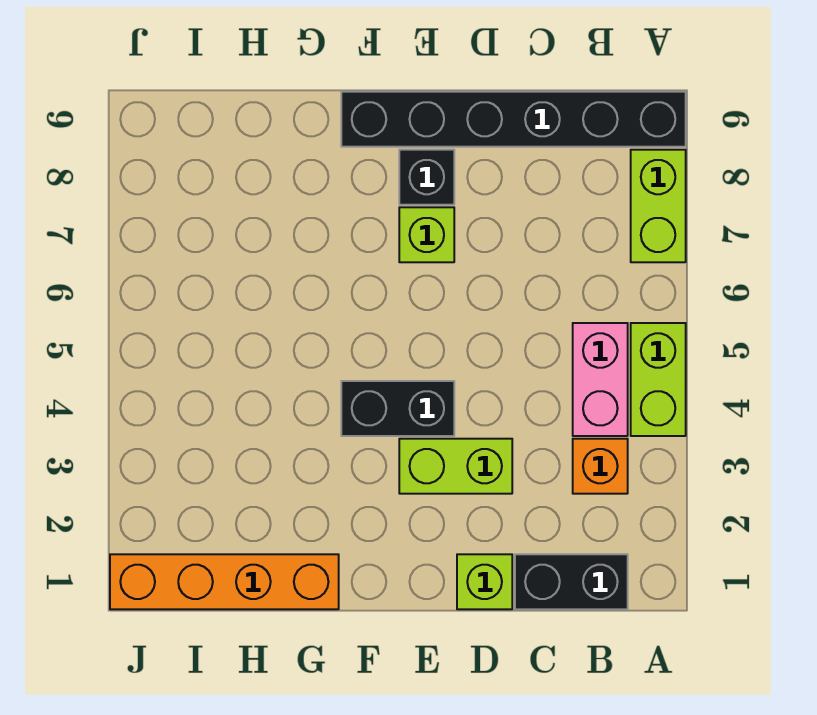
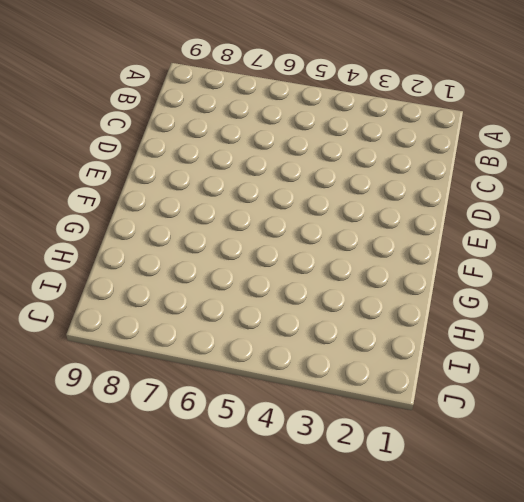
none -> lime 1x2 brick [631,323,686,436]
none -> lime 1x2 brick [631,150,686,262]
none -> black 1x6 brick [341,92,686,147]

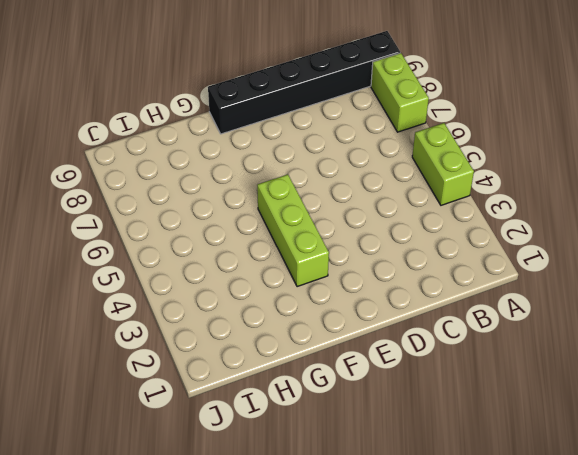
lime 1x3 brick [257,174,329,287] -> black 1x2 brick [341,381,454,436]
none -> black 1x2 brick [515,554,628,609]
none -> orange 1x1 brick [573,439,628,494]
none -> pink 1x2 brick [573,323,628,436]

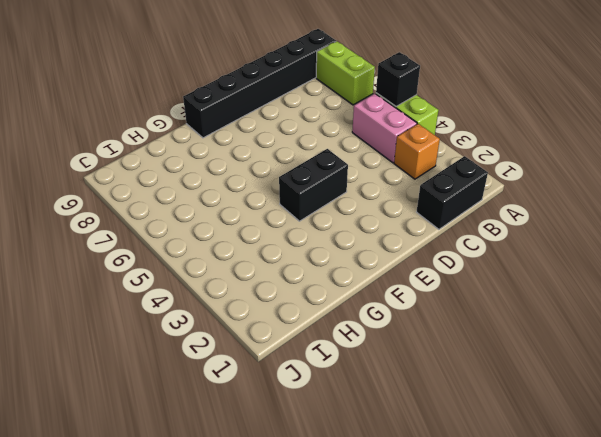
black 1x1 brick [376,52,420,106] -> black 1x1 brick moved to [399,150,454,205]
none -> lime 1x1 brick [457,554,512,609]
none -> lime 1x2 brick [399,439,512,494]
none -> lime 1x1 brick [399,207,454,262]

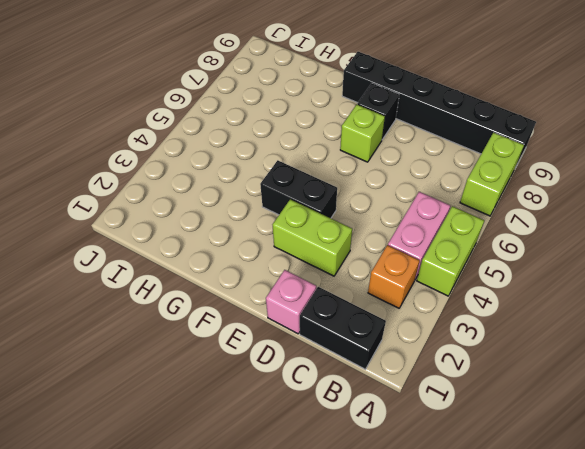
pink 1x1 brick [266,270,316,334] -> lime 1x1 brick [457,554,512,609]
none -> orange 1x4 brick [110,554,339,609]

